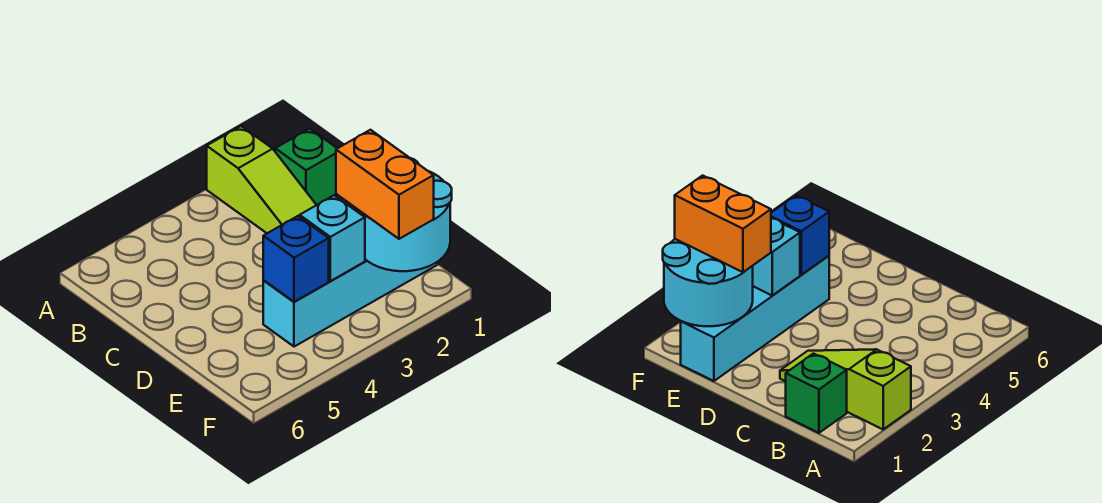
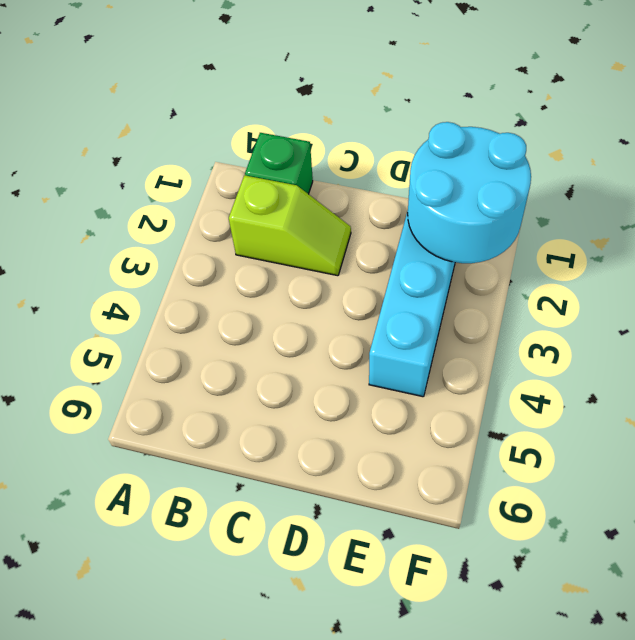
lime 1x2 slope [229,175,351,276] -> lime 1x3 slope [207,126,316,233]
none -> cyan 1x1 brick [300,195,365,281]
none -> blue 1x1 brick [263,216,329,302]

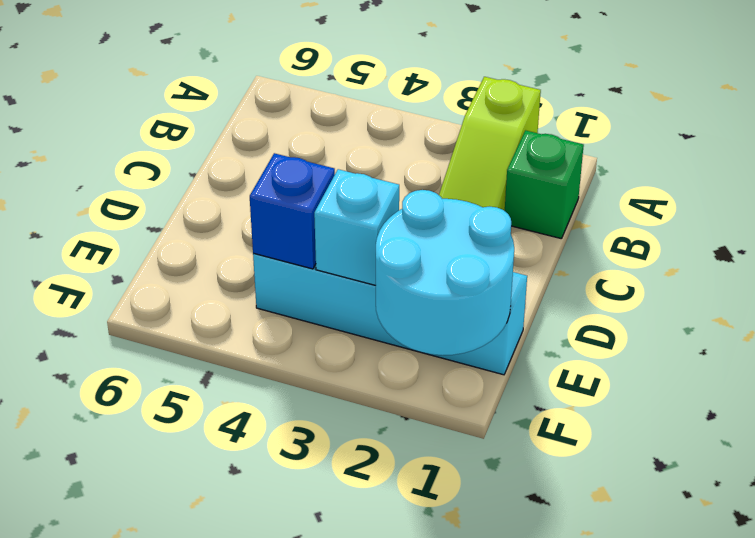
none -> orange 1x2 brick [336,130,434,239]

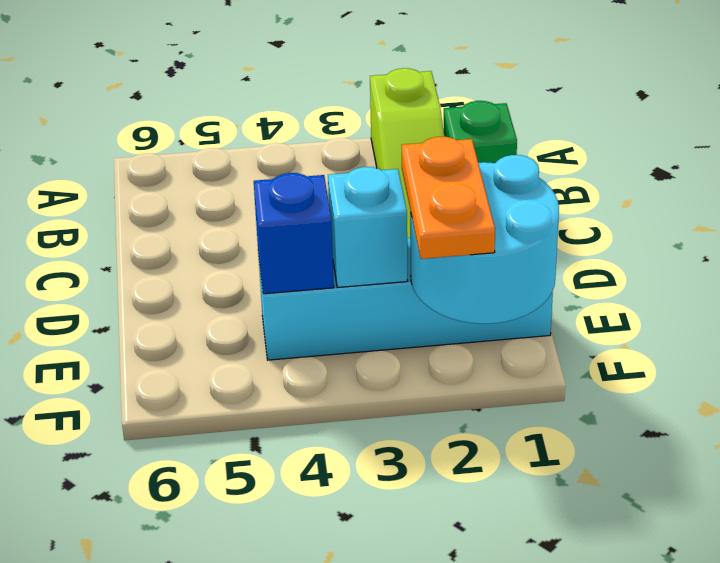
orange 1x2 plate [402,137,495,259] -> orange 1x2 brick [336,130,434,239]

